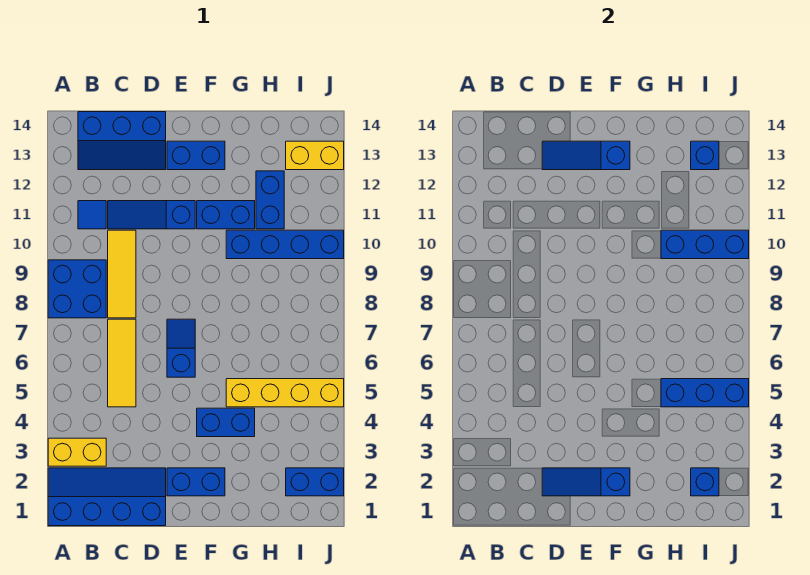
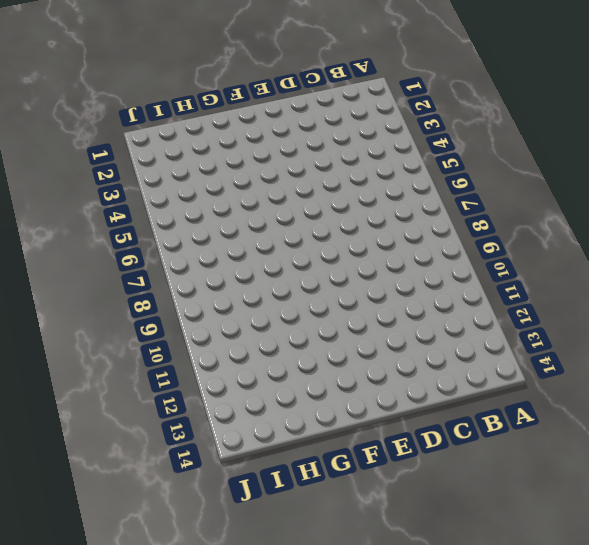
none -> blue 2x4 slope [48,468,166,526]
none -> yellow 1x2 brick [48,438,106,466]
none -> blue 2x2 brick [48,260,106,318]

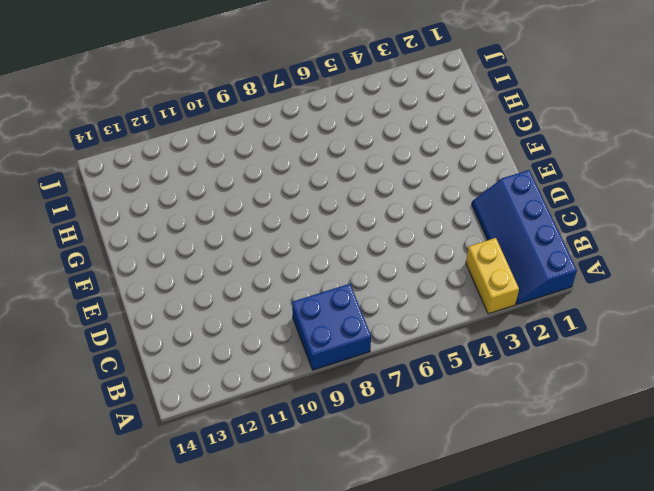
none -> blue 1x1 tile [78,201,106,229]
none -> blue 2x3 slope [78,112,166,170]
none -> yellow 1x3 tile [108,319,136,407]

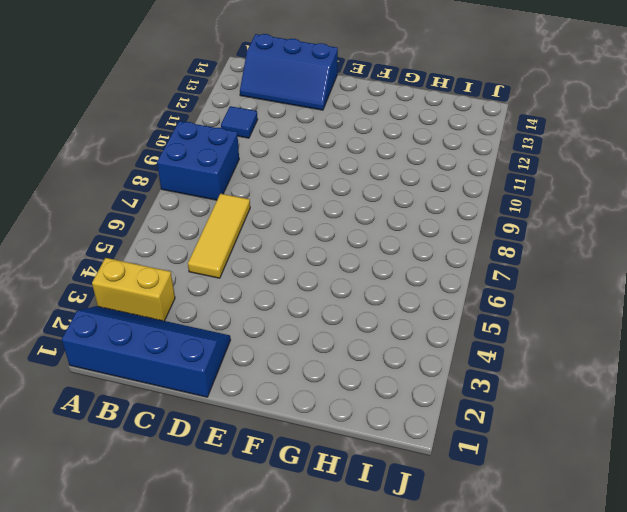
none -> yellow 1x3 tile [108,230,136,318]
none -> blue 1x3 slope [108,201,195,229]
none -> blue 1x2 brick [167,468,225,496]

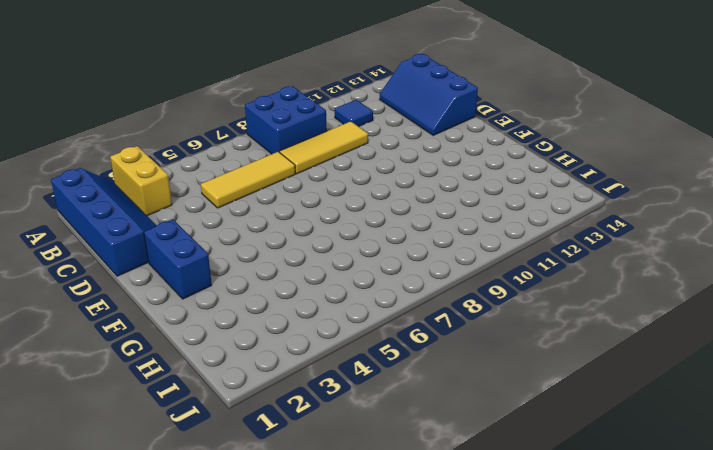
none -> blue 1x3 slope [108,201,195,229]
none -> blue 1x2 slope [167,319,195,377]
none -> blue 1x2 brick [167,141,225,170]

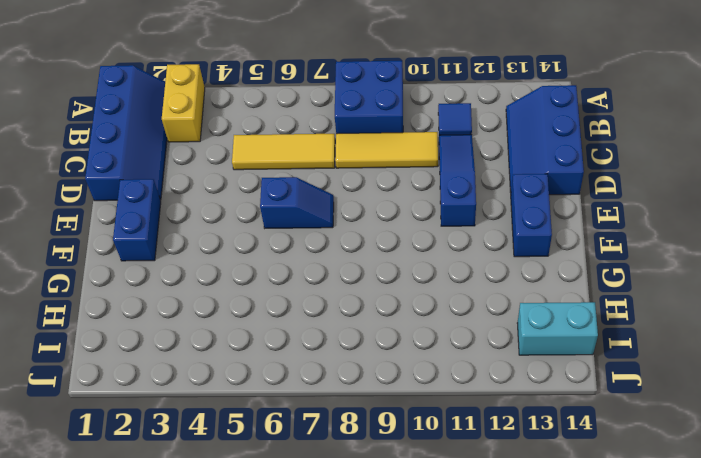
cyan 1x2 brick [517,302,598,355] -> yellow 1x2 brick [286,141,344,170]
none -> blue 1x2 brick [197,408,255,437]
none -> blue 1x2 brick [197,201,255,229]
none -> yellow 1x4 brick [226,379,344,407]

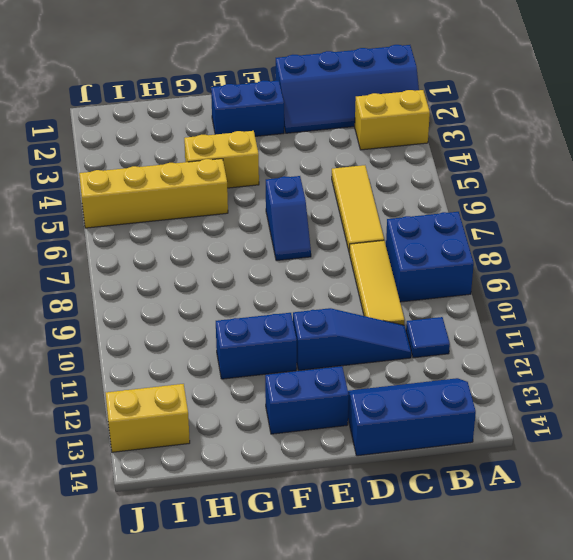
yellow 1x2 brick [184,131,259,188] -> blue 1x2 brick [197,408,255,437]
none -> blue 1x4 brick [226,230,344,259]
none -> blue 1x2 brick [256,171,284,229]
none -> blue 1x2 brick [286,468,344,496]

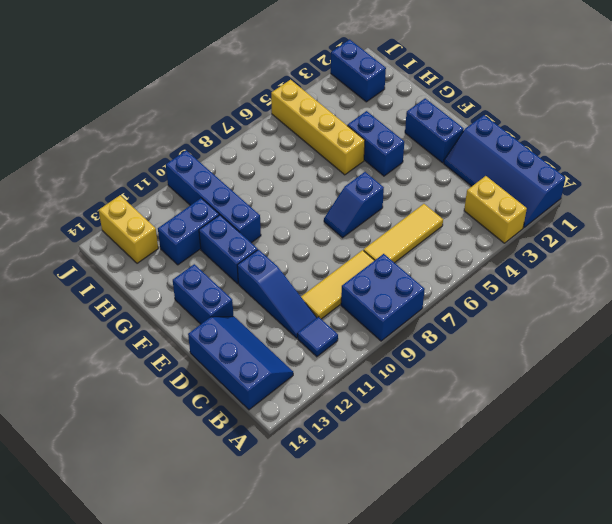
none -> blue 1x3 slope [542,468,630,496]
none -> blue 1x3 slope [542,141,630,170]
none -> blue 1x3 brick [661,379,749,407]

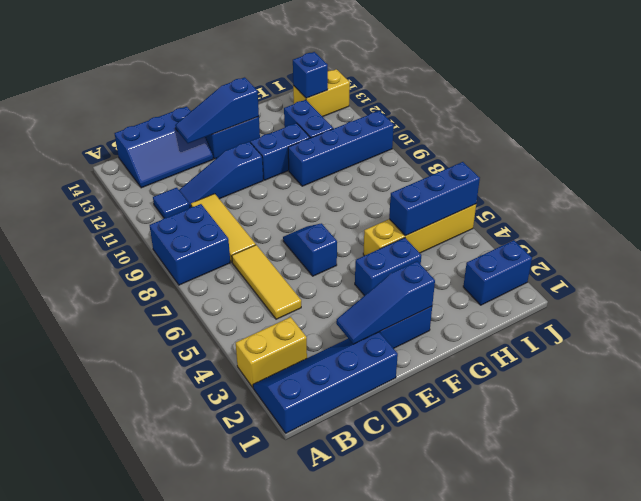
none -> blue 1x3 brick [661,230,749,259]
none -> blue 1x1 brick [691,468,719,496]

